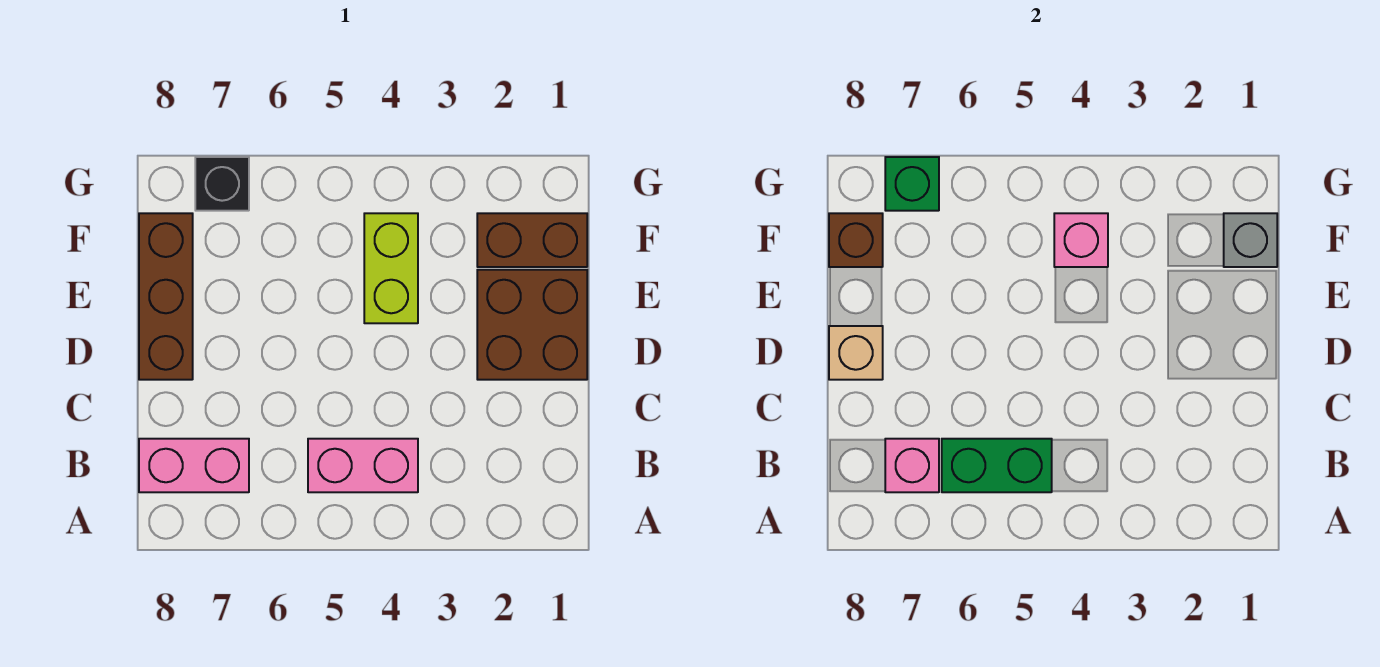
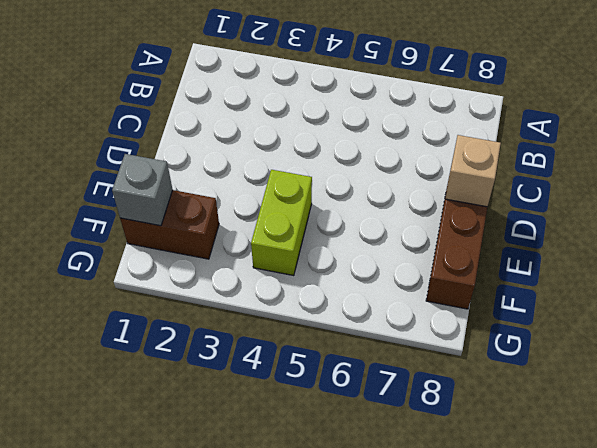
none -> pink 1x2 brick [308,439,418,492]
none -> pink 1x2 brick [139,439,249,492]
none -> brown 2x2 brick [477,270,587,380]

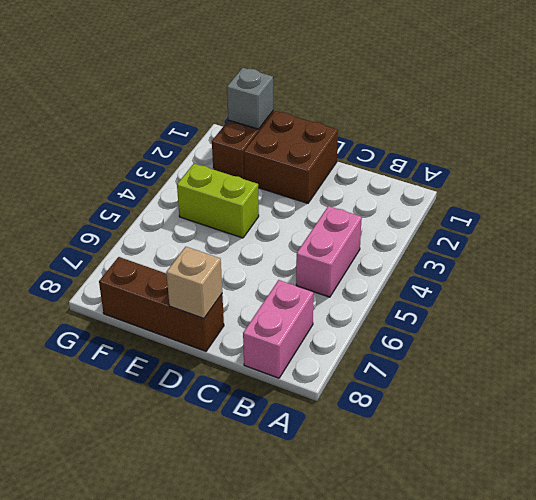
none -> black 1x1 brick [195,157,249,211]
none -> green 1x2 brick [942,439,1052,492]
none -> pink 1x1 brick [885,439,939,492]

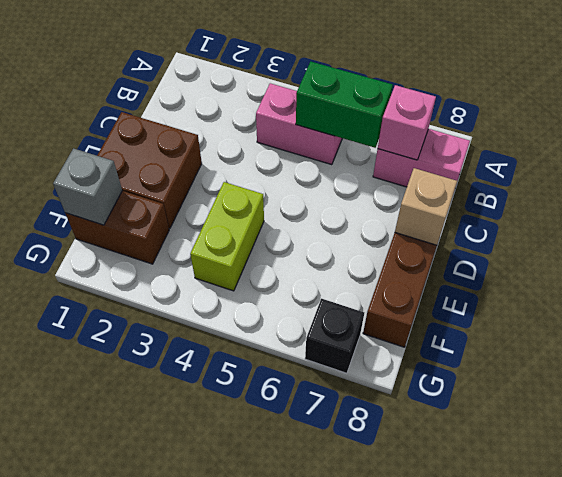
none -> pink 1x1 brick [1054,213,1108,267]
none -> brown 1x1 brick [829,213,883,267]
none -> green 1x1 brick [885,157,939,211]

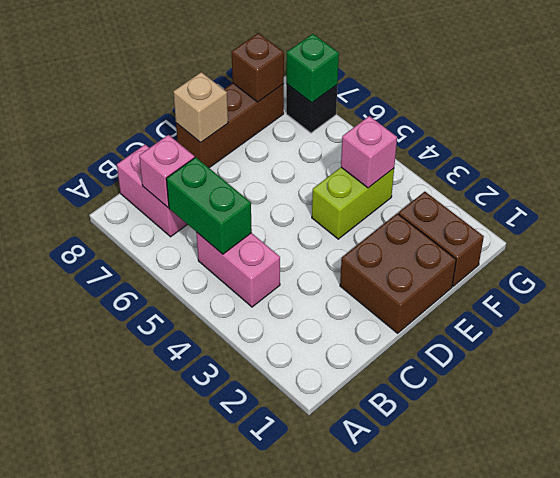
none -> grey 1x1 brick [1224,213,1277,267]

